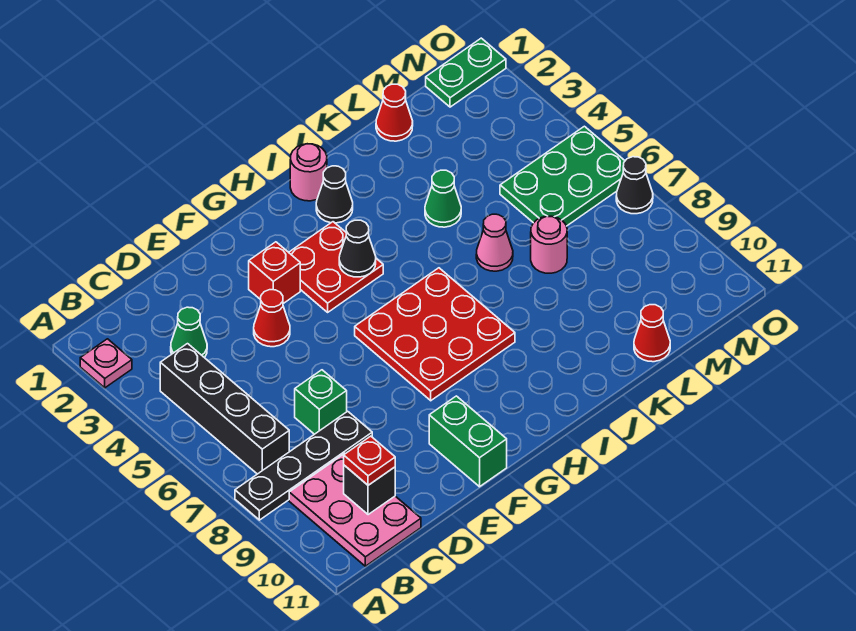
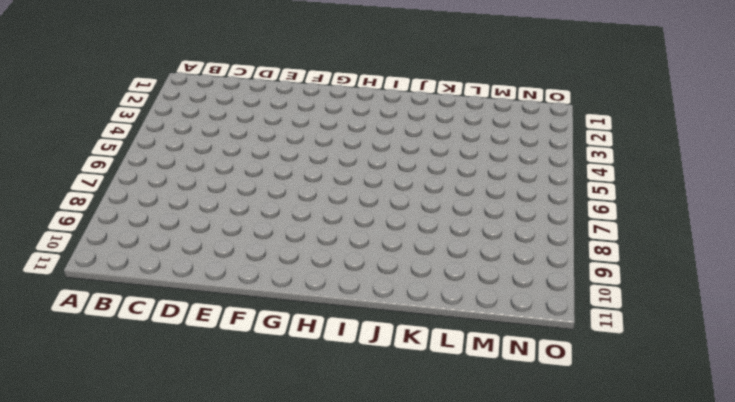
none -> pink 1x1 plate [80,339,132,388]
none -> black 1x4 plate [235,411,372,520]
none -> black 1x4 brick [160,344,289,474]

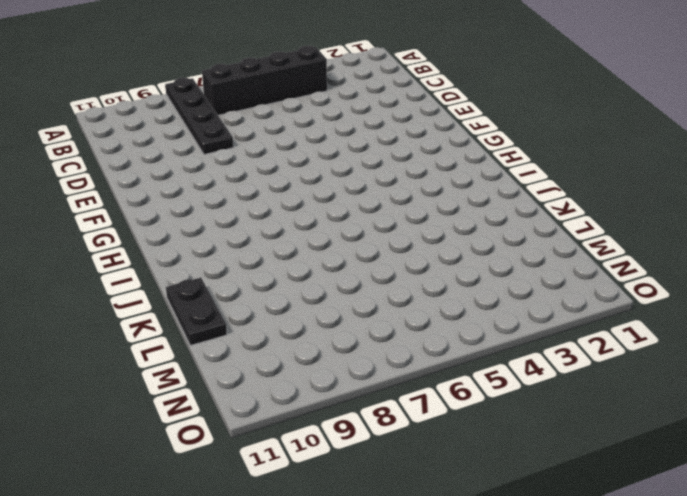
black 1x2 plate [166,278,227,345] -> red 1x1 cone [634,305,670,362]
none -> pink 1x1 plate [80,339,132,388]
none -> pink 2x3 plate [289,453,421,566]
none -> green 1x1 cone [171,307,207,358]

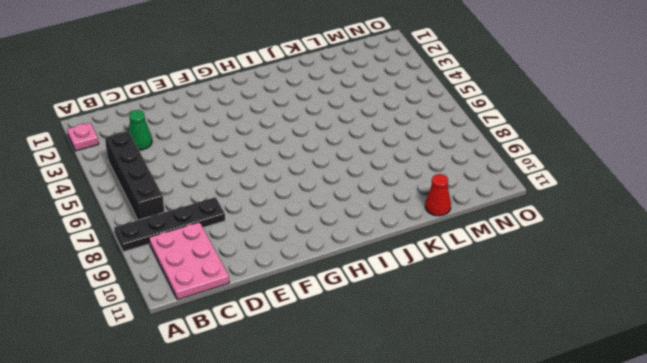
none -> green 1x1 brick [295,370,347,434]
none -> red 1x1 cone [254,290,290,347]
none -> red 1x1 brick [249,242,300,304]

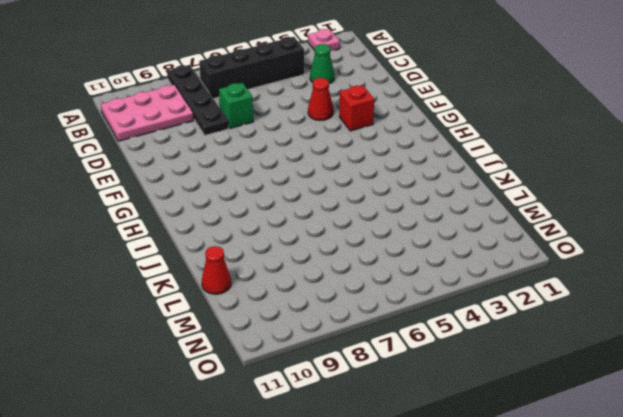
none -> green 1x2 brick [429,396,507,487]
none -> red 2x2 plate [289,222,383,312]
none -> red 3x3 plate [355,268,515,401]

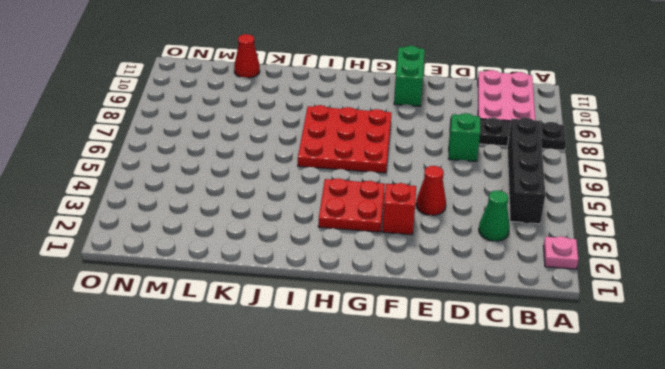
none -> pink 1x1 round brick [290,144,327,201]
none -> black 1x1 cone [316,166,353,223]
none -> green 1x1 cone [425,170,461,227]

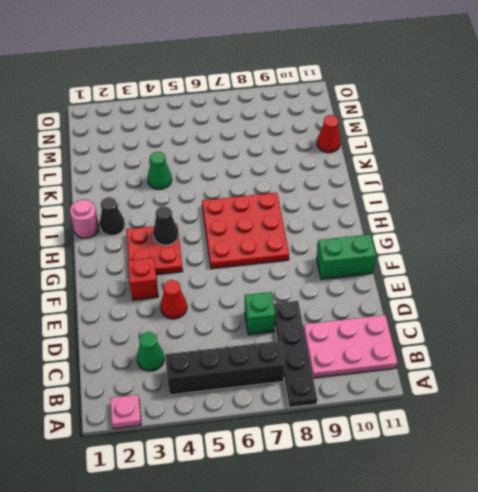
none -> pink 1x1 cone [476,214,513,271]
none -> red 1x1 cone [376,84,413,141]
none -> pink 1x1 round brick [531,216,567,273]

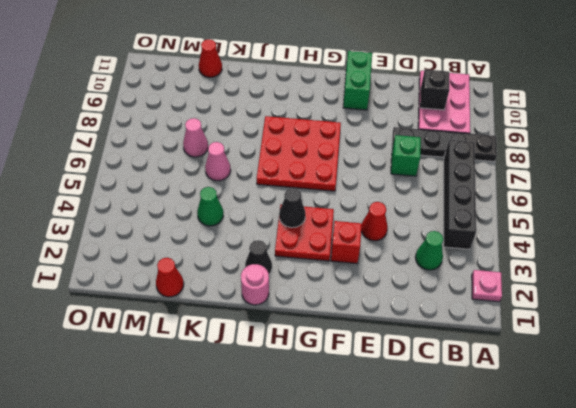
pink 1x1 cone [183,118,208,157] -> pink 1x1 round brick [531,216,567,273]
none -> green 2x3 plate [500,126,625,226]
none -> green 1x2 plate [426,38,506,107]
none -> black 1x1 cone [616,157,653,214]

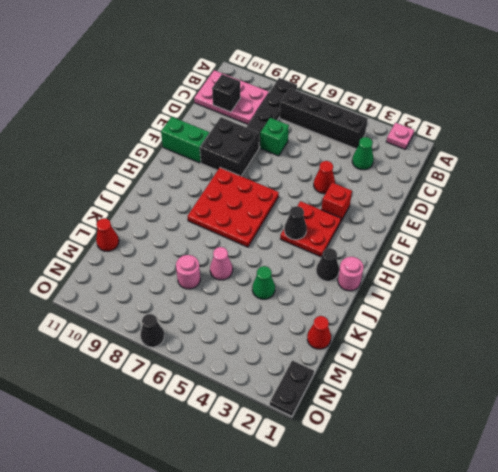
black 2x2 brick [200,117,259,176] -> none
black 1x2 plate [270,360,314,416] -> green 1x2 plate [426,38,506,107]
none -> green 2x3 plate [500,126,625,226]
none -> red 1x1 plate [344,436,395,485]

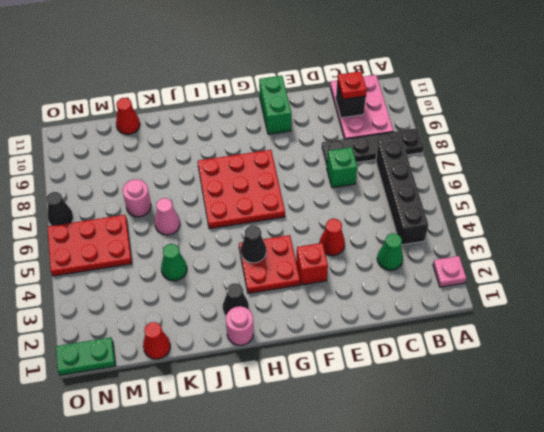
red 2x3 plate [48,215,132,276] -> green 2x3 plate [500,126,625,226]

